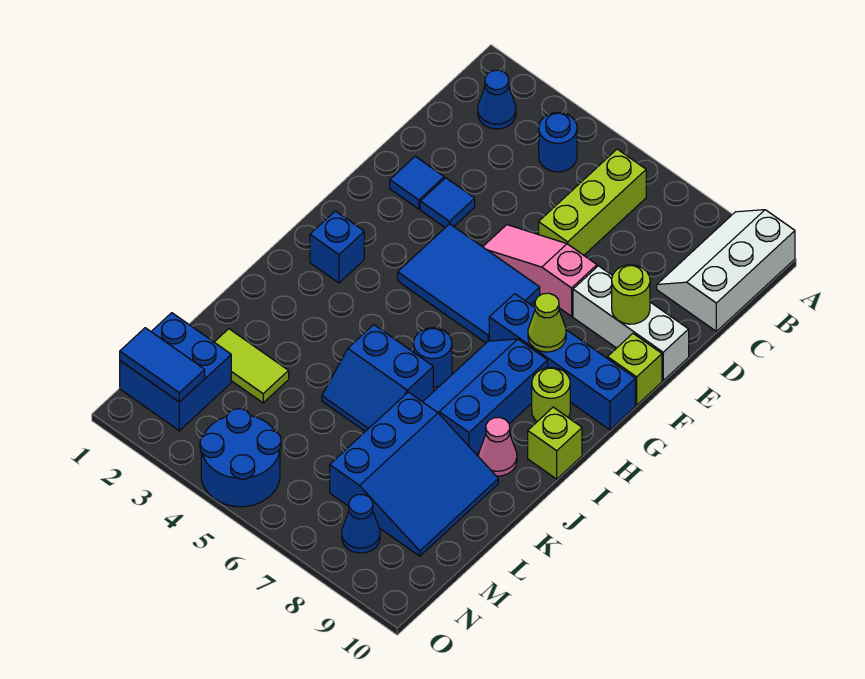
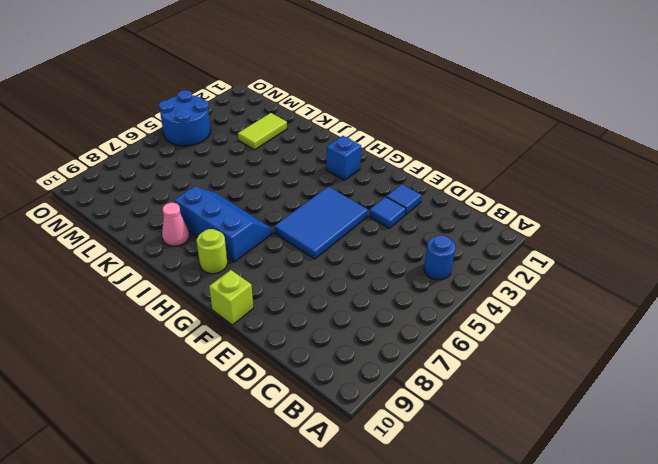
none -> white 2x3 slope [657,210,795,331]
none -> blue 1x1 cone [478,70,516,129]
none -> lime 1x3 brick [539,149,646,255]

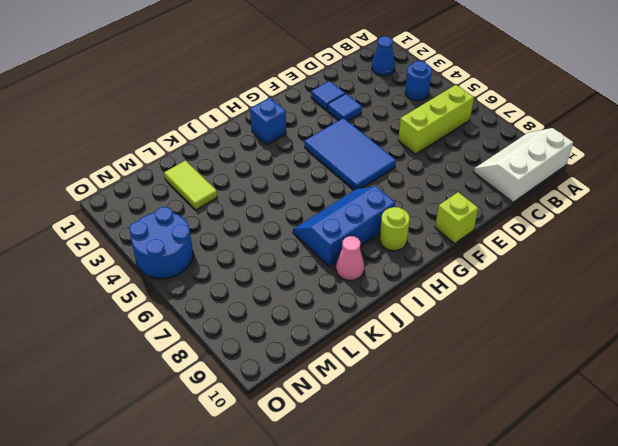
none -> pink 1x3 slope [483,225,597,316]
none -> white 1x3 brick [573,266,689,381]
none -> blue 1x4 brick [489,294,635,430]

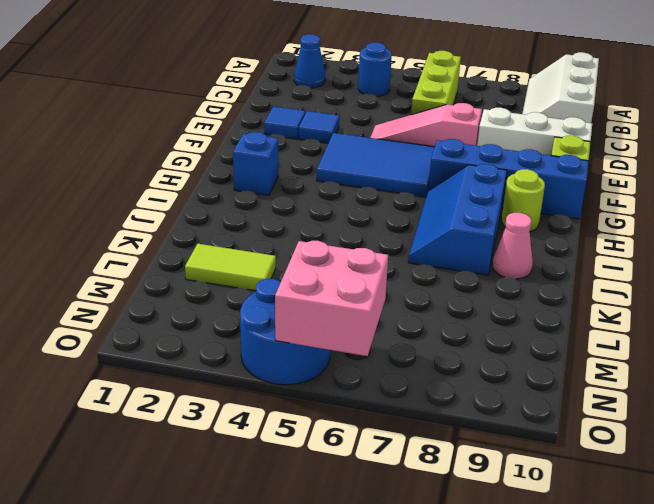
pink 2x2 brick [275,241,388,356] -> none
none -> blue 1x1 round brick [414,328,452,387]
none -> lime 1x1 brick [528,407,582,479]
none -> blue 2x2 slope [322,325,433,431]

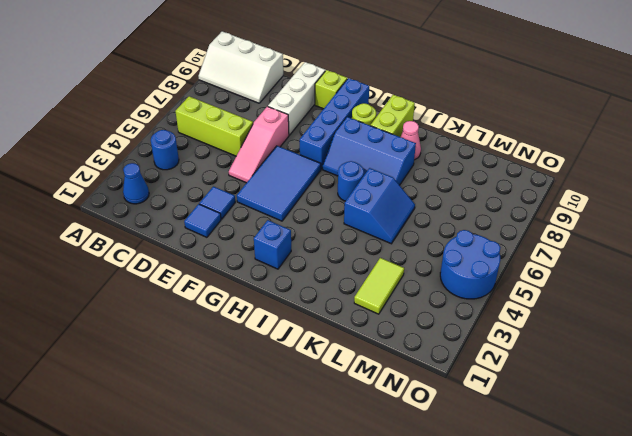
lime 1x2 brick [371,95,415,137] -> lime 1x1 brick [528,407,582,479]
none -> blue 3x3 slope [330,392,498,556]
none -> blue 2x2 brick [120,313,231,431]
none -> blue 1x1 cone [342,495,380,553]

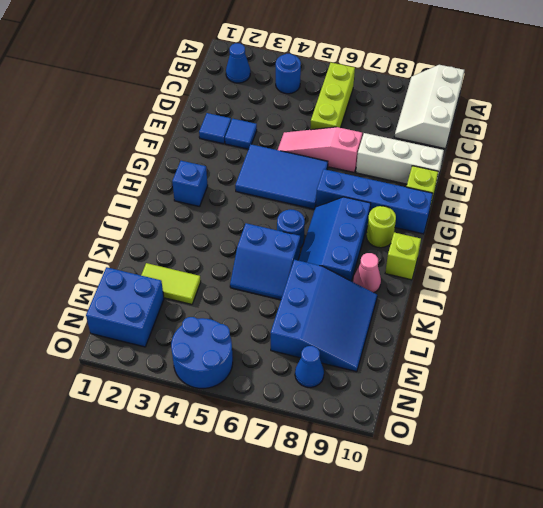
none -> lime 1x1 round brick [612,265,650,324]
none -> lime 1x1 cone [528,293,566,352]
none -> blue 1x2 tile [120,328,205,402]

